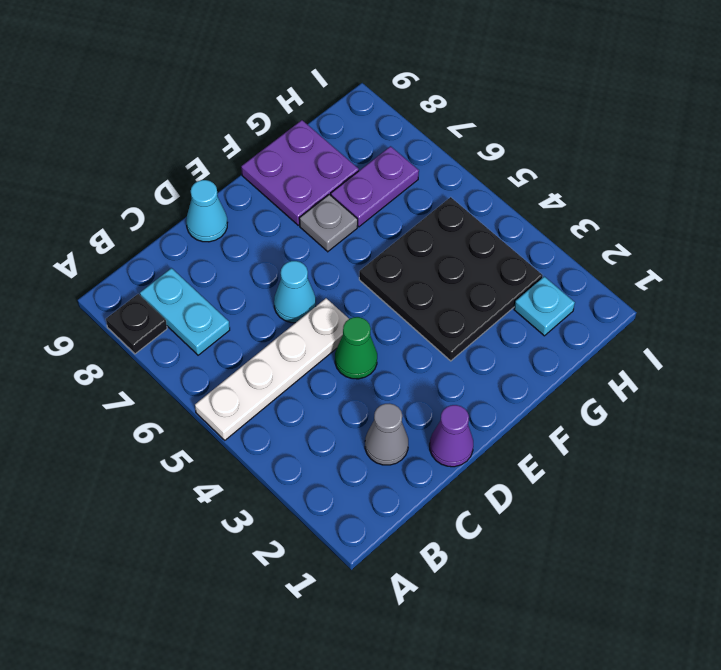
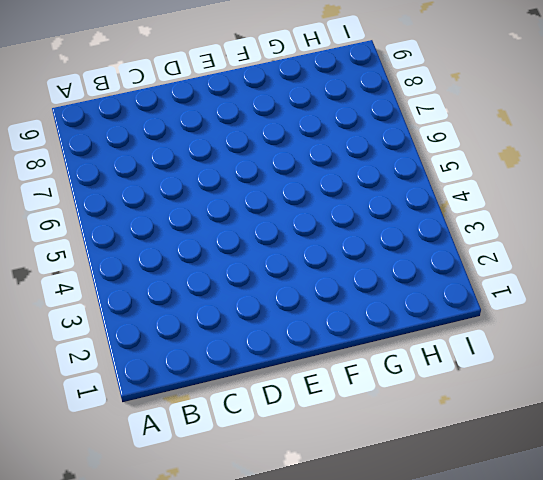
none -> white 1x4 plate [195,298,349,440]
none -> black 1x1 plate [106,294,167,354]
none -> cyan 1x2 plate [140,268,230,355]

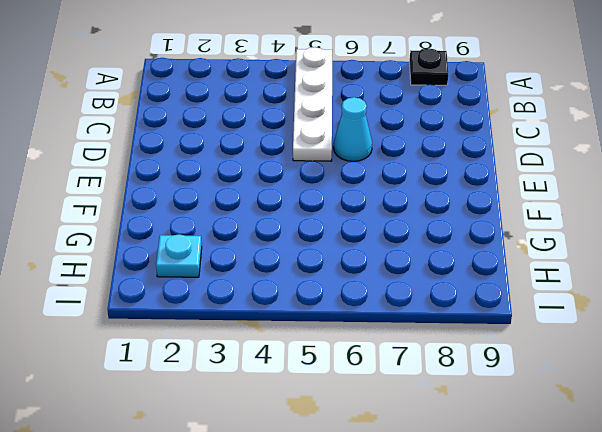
none -> cyan 1x2 plate [140,268,230,355]
none -> grey 1x1 cone [365,404,408,465]
none -> purple 1x1 cone [430,405,473,467]

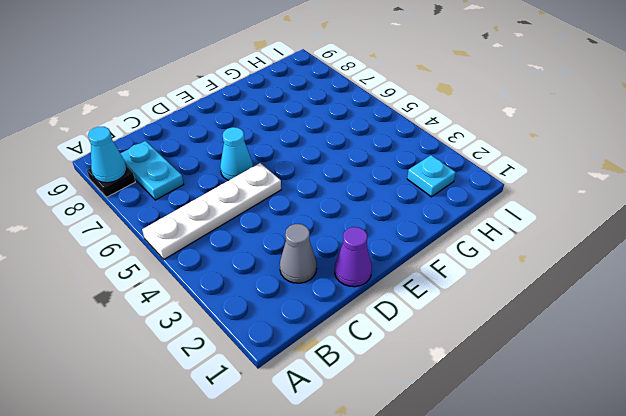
cyan 1x1 cone [88,127,127,183] -> cyan 1x1 cone moved to [186,180,228,242]
none -> green 1x1 cone [335,317,377,379]
none -> black 3x3 plate [359,197,543,361]
none -> grey 1x1 plate [299,194,358,252]

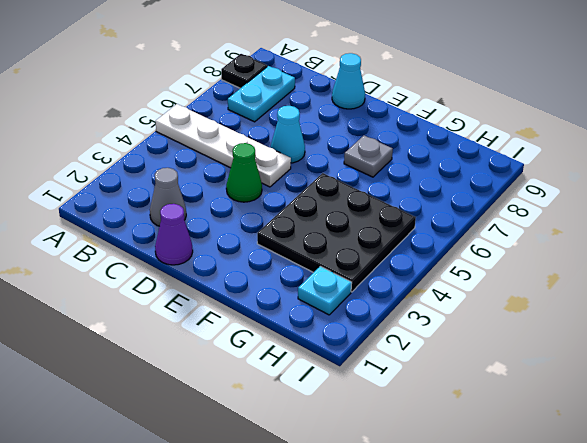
none -> purple 2x2 plate [241,120,359,225]
none -> purple 1x2 plate [331,146,419,227]

